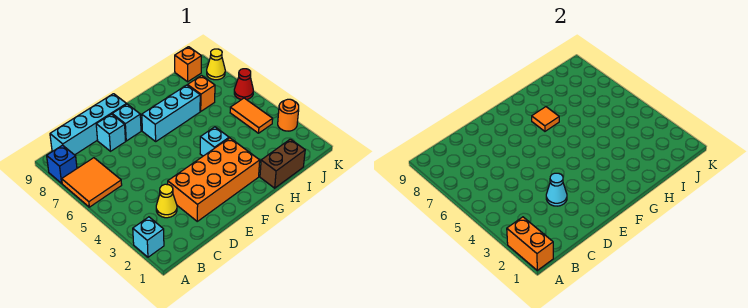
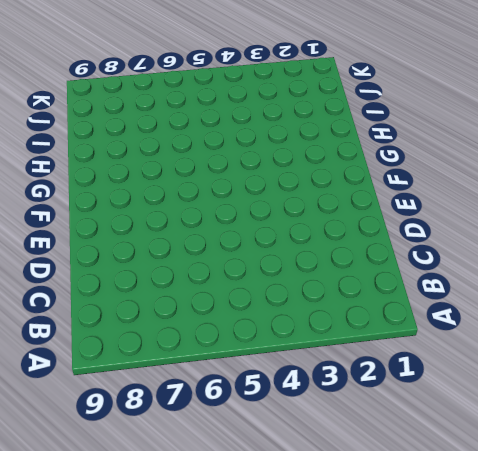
none -> cyan 1x1 brick [133,217,164,257]
none -> orange 2x2 tile [62,158,122,207]
none -> blue 1x1 brick [47,145,77,183]

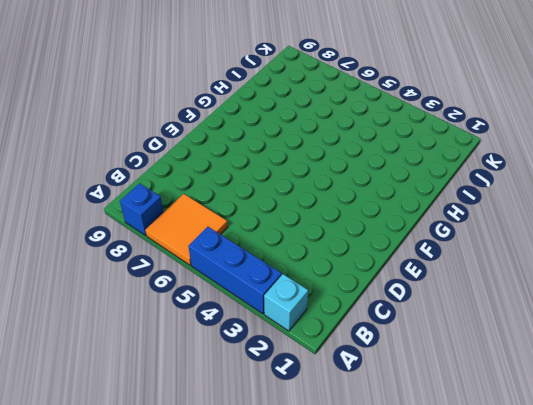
blue 1x3 brick [188,227,282,314] -> none
none -> cyan 1x4 brick [50,94,126,155]
none -> yellow 1x1 cone [156,184,177,218]
none -> orange 2x4 brick [168,138,260,221]

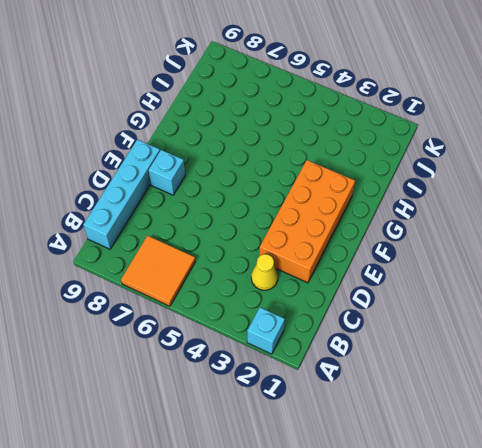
none -> blue 1x1 brick [47,145,77,183]
none -> cyan 1x1 brick [96,114,126,151]
none -> cyan 1x3 brick [142,85,200,141]

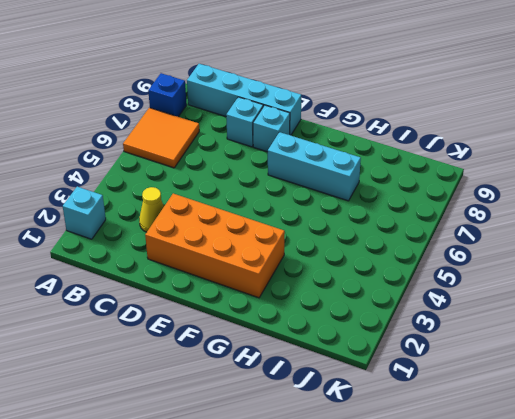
none -> cyan 1x1 brick [200,127,229,156]
none -> brown 1x2 brick [260,139,305,188]
none -> orange 1x1 brick [188,76,215,111]

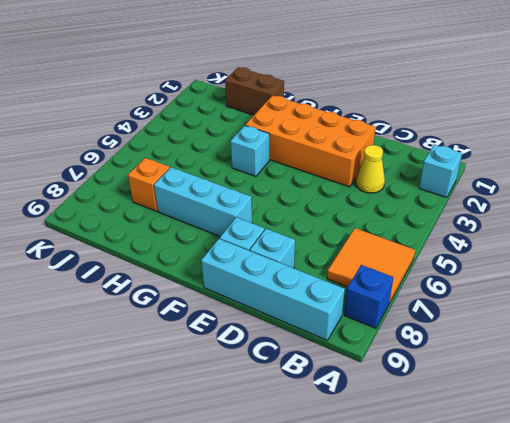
none -> orange 1x2 tile [230,98,273,133]
none -> orange 1x1 brick [175,47,201,82]
none -> orange 1x1 round brick [278,99,299,131]

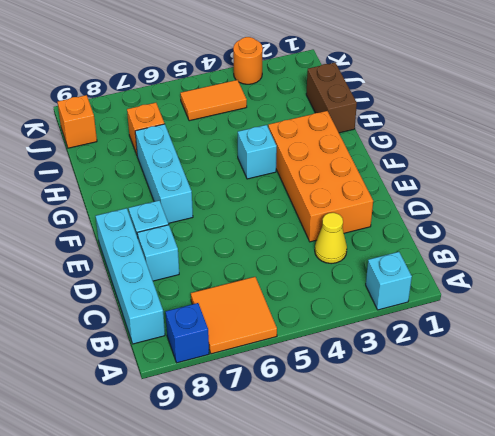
none -> red 1x1 cone [234,69,253,100]
none -> yellow 1x1 cone [207,49,225,80]
none -> orange 1x2 brick [507,217,553,270]

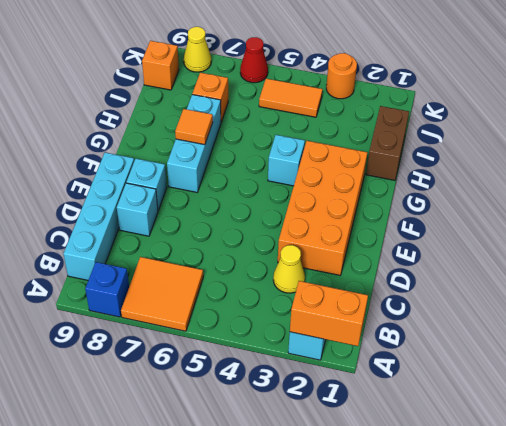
none -> cyan 1x1 cone [546,173,567,206]

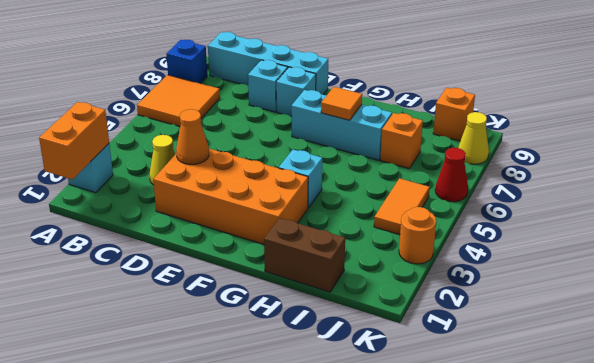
orange 1x1 cone [176,109,209,164] -> cyan 1x1 cone [546,173,567,206]

